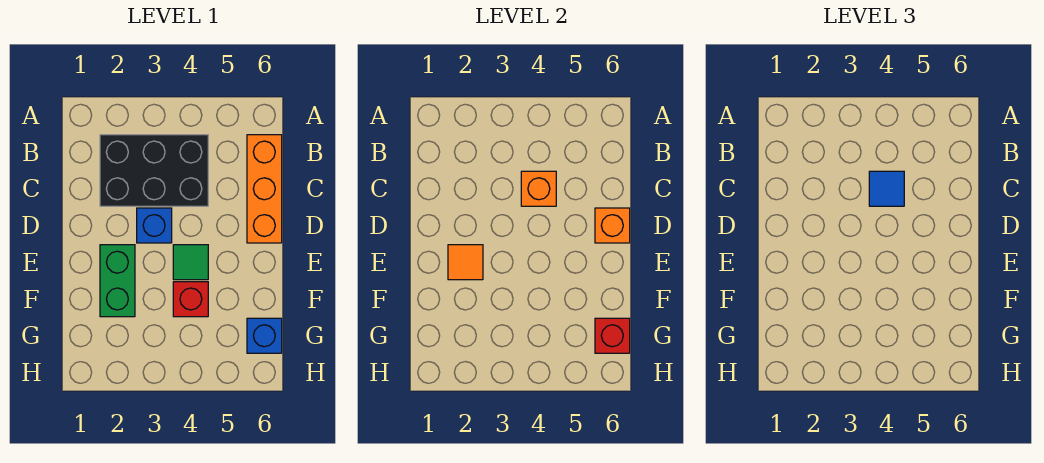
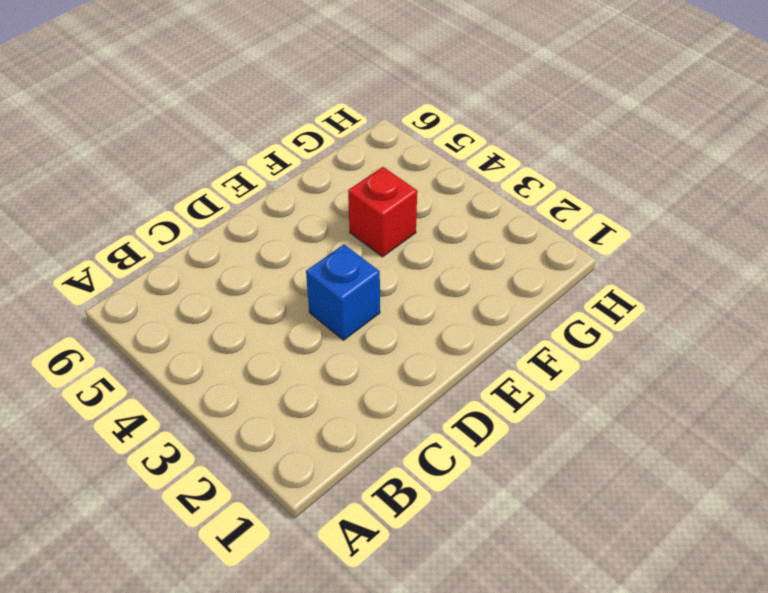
none -> black 2x3 brick [100,135,208,206]
none -> orange 1x3 brick [247,135,282,243]
none -> green 1x2 brick [100,245,135,317]

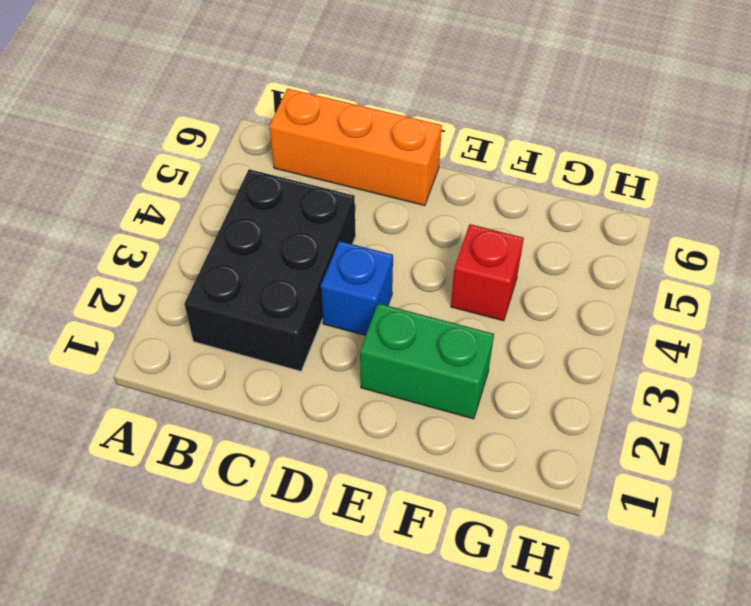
none -> green 1x1 tile [173,245,208,280]
none -> blue 1x1 brick [247,318,282,353]
none -> orange 1x1 brick [521,171,556,206]

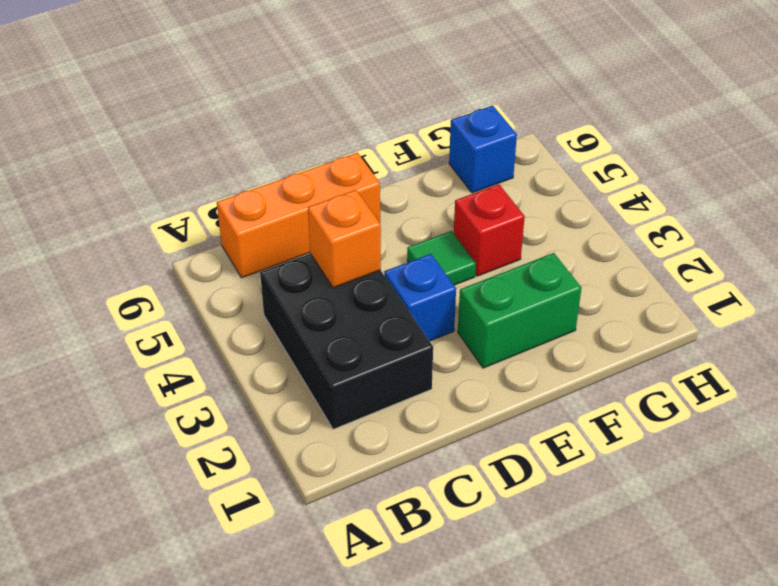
none -> orange 1x1 brick [595,208,630,243]
none -> orange 1x1 tile [448,245,483,280]
none -> red 1x1 brick [595,318,630,353]

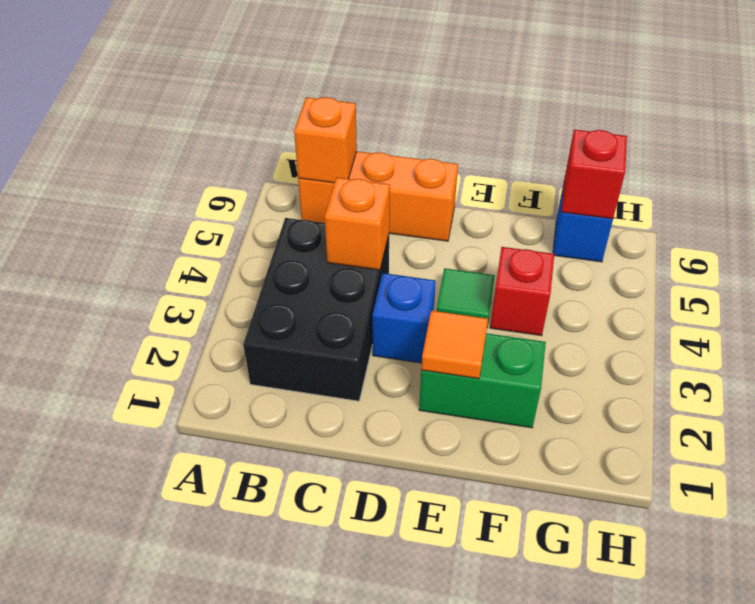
orange 1x1 brick [294,97,357,183] -> orange 1x1 brick moved to [595,208,630,243]
none -> blue 1x1 tile [869,171,904,206]

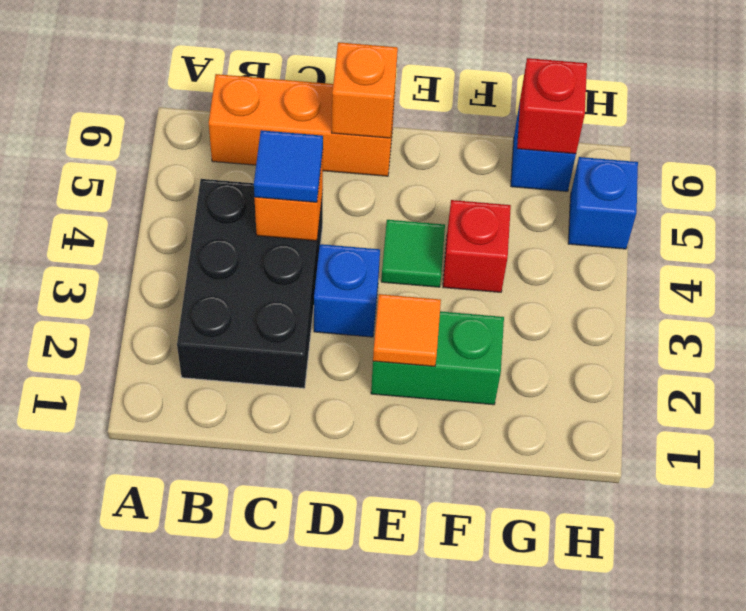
blue 1x1 brick [568,157,638,249] -> none

